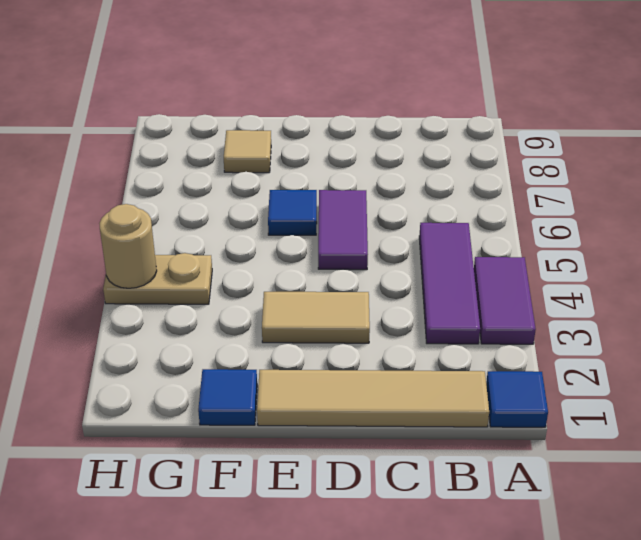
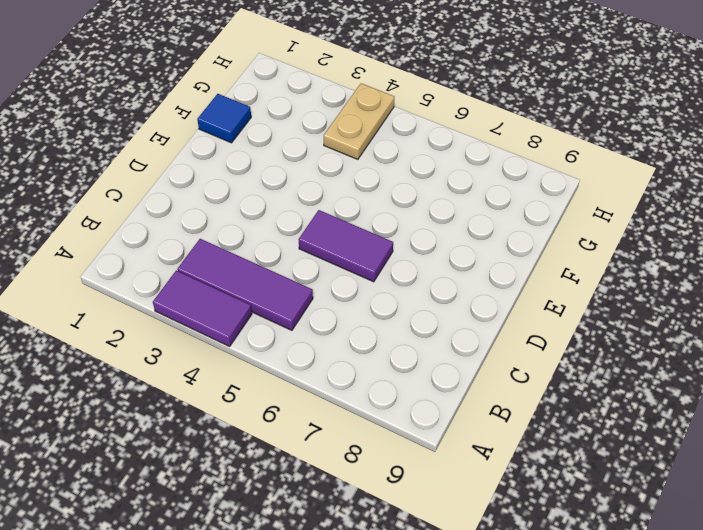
none -> blue 1x1 tile [486,371,548,427]
none -> tan 1x4 tile [257,370,489,427]

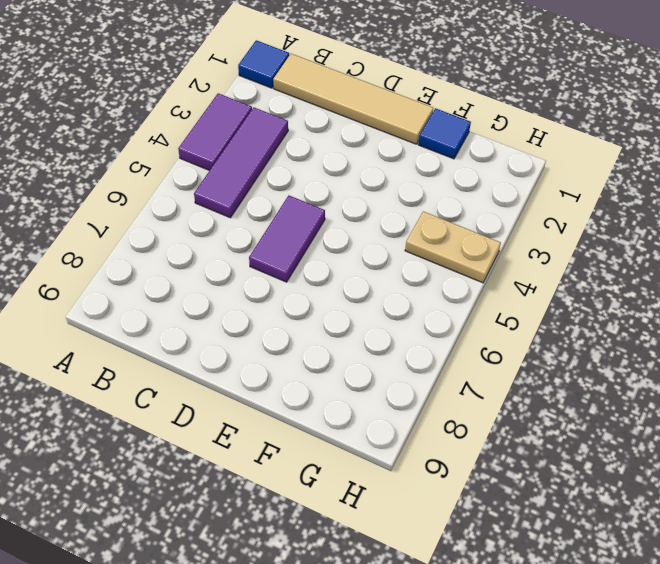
none -> tan 1x2 tile [262,292,370,343]
none -> blue 1x1 tile [268,190,317,235]

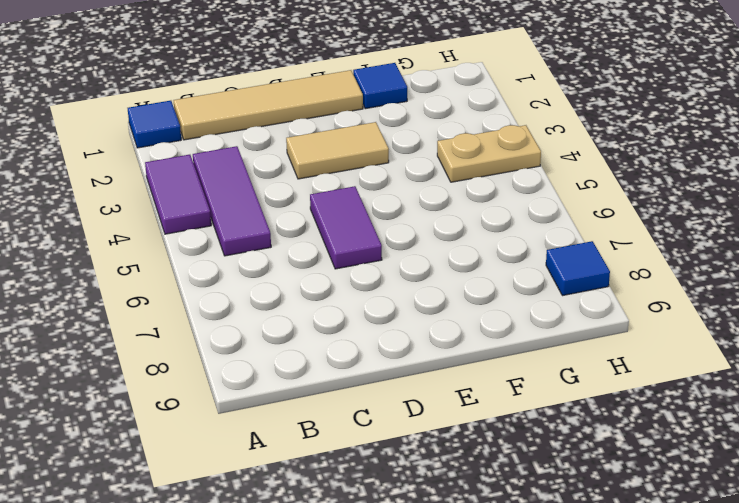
blue 1x1 tile [546,241,610,296] -> blue 1x1 tile moved to [268,190,317,235]
none -> tan 1x1 tile [224,130,271,173]
none -> tan 1x1 round brick [99,204,157,288]

